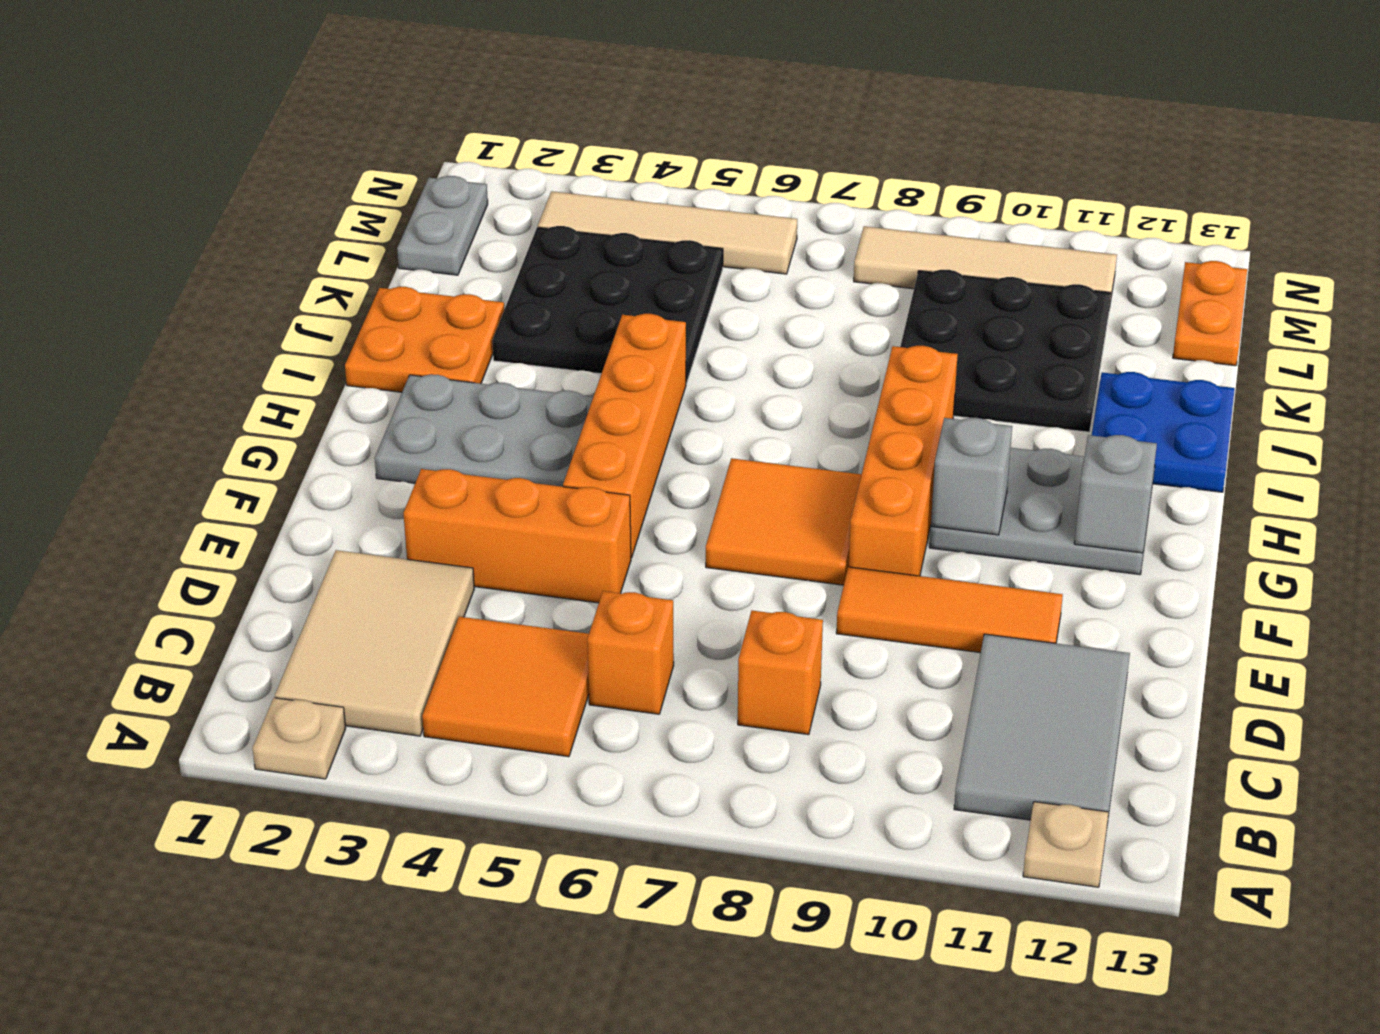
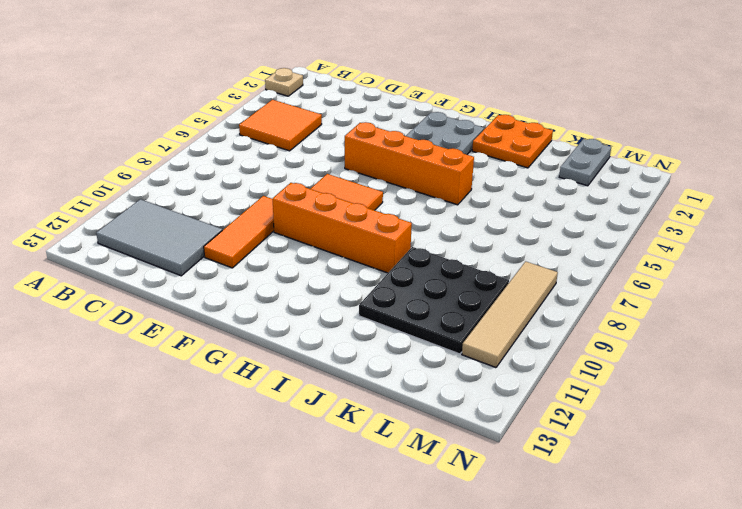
grey 1x2 plate [559,139,611,186] -> grey 1x2 plate turned to [397,176,488,275]
none -> tan 1x1 plate [1023,802,1109,887]
none -> tan 2x3 tile [275,550,474,736]
none -> orange 1x1 brick [587,591,674,714]

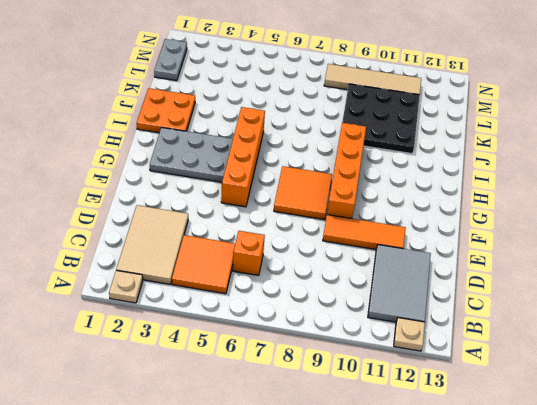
none -> orange 1x1 brick [738,611,823,735]
none -> orange 1x3 brick [404,469,631,603]
none -> grey 2x3 plate [929,448,1155,575]

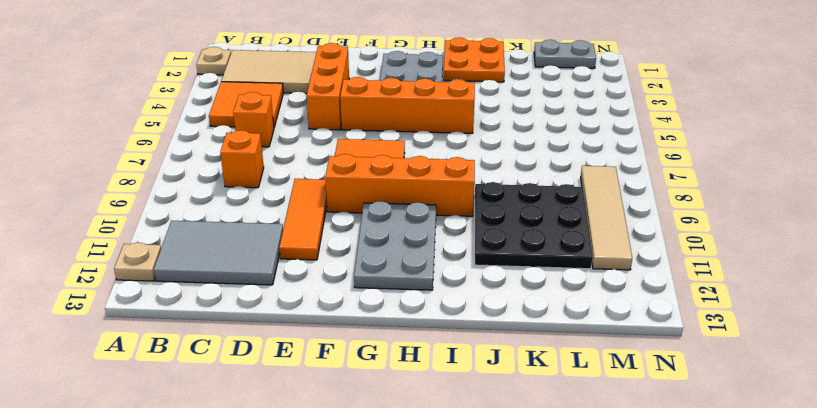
none -> blue 2x2 plate [1092,372,1235,492]
none -> black 3x3 plate [492,226,723,384]
none -> orange 1x2 plate [1173,261,1247,366]

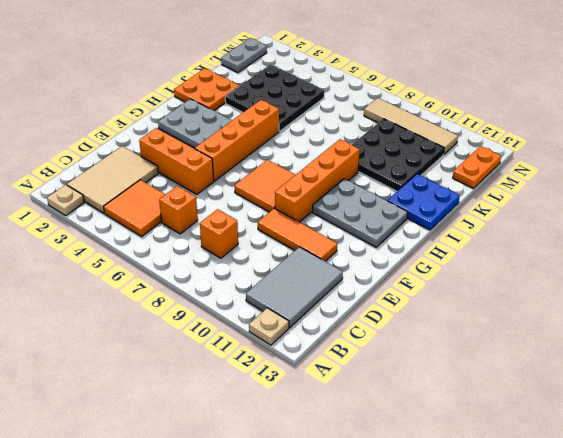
none -> tan 1x4 tile [538,191,797,274]
none -> grey 1x1 brick [931,418,1012,535]
none -> grey 1x1 brick [1074,435,1157,553]

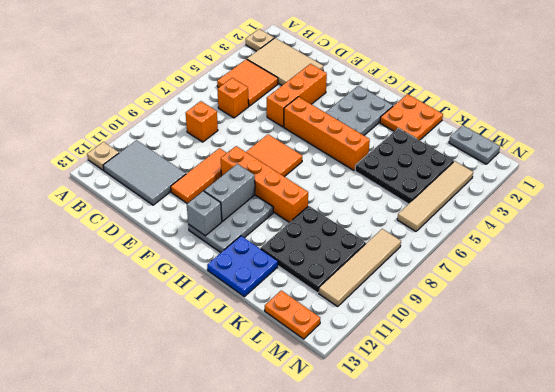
grey 1x2 brick [204,164,255,221] -> grey 1x1 brick [931,418,1012,535]

